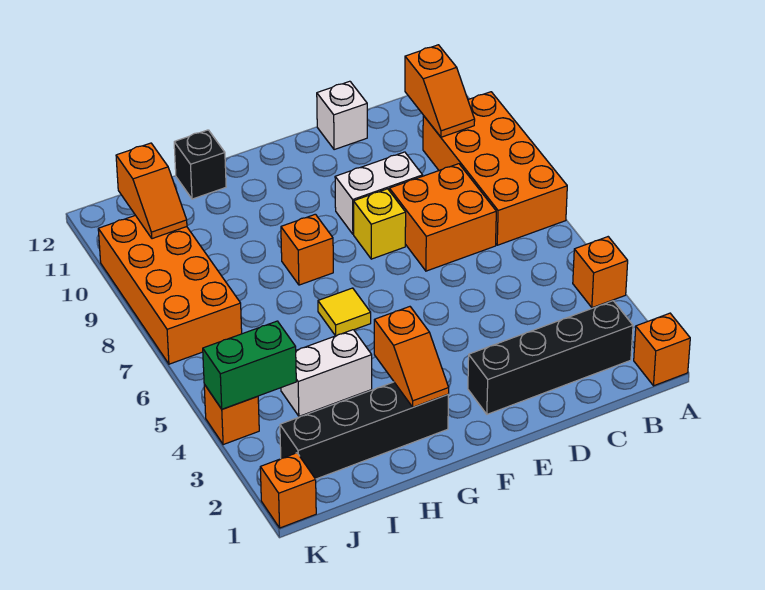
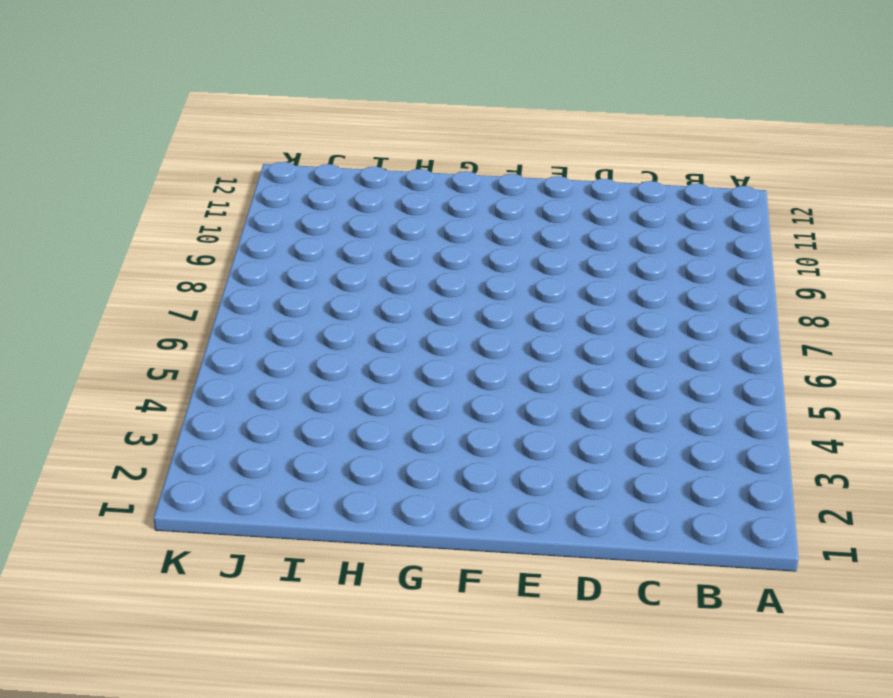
none -> orange 1x1 brick [634,313,690,386]
none -> orange 1x1 brick [573,237,628,308]
none -> orange 2x4 brick [423,92,567,245]

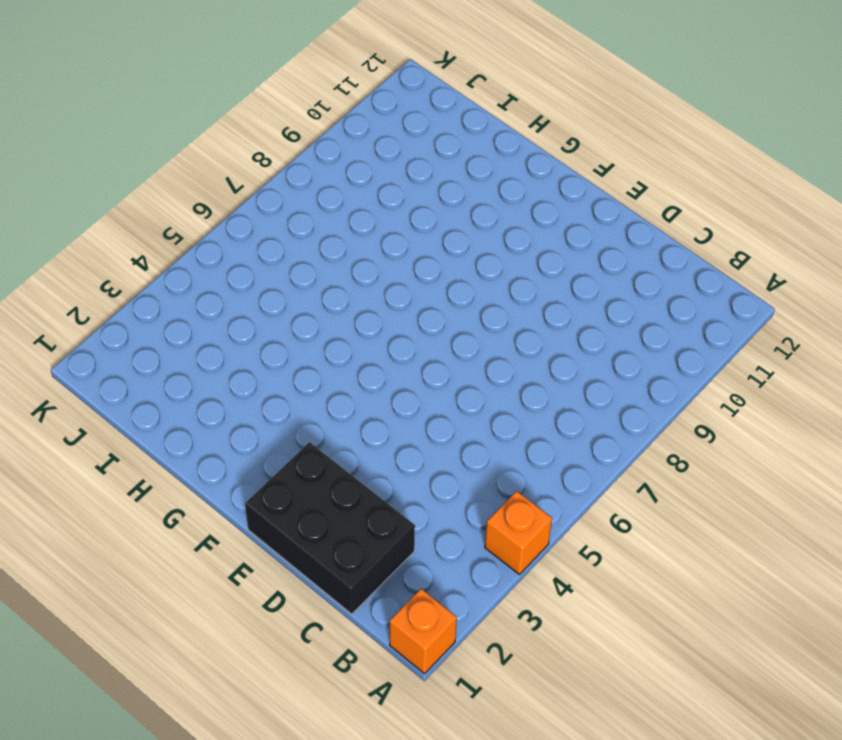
black 2x3 brick [245,442,415,614] -> black 1x4 brick [468,301,633,414]
none -> orange 2x4 brick [423,92,567,245]
none -> orange 2x2 brick [389,164,496,271]
none -> white 1x2 brick [335,152,423,234]

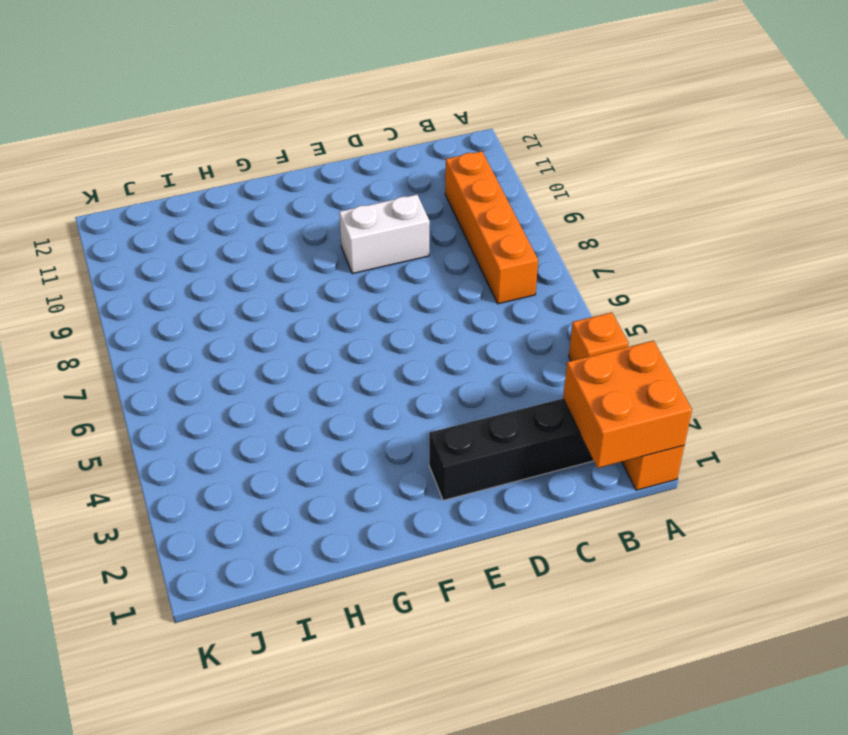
orange 2x2 brick [563,341,692,468] -> orange 2x2 brick moved to [389,164,496,271]
orange 1x4 brick [445,151,538,304] -> orange 2x4 brick [423,92,567,245]
none -> white 1x1 brick [317,81,367,150]
none -> yellow 1x1 brick [354,189,406,259]
none -> black 1x4 brick [280,382,449,479]

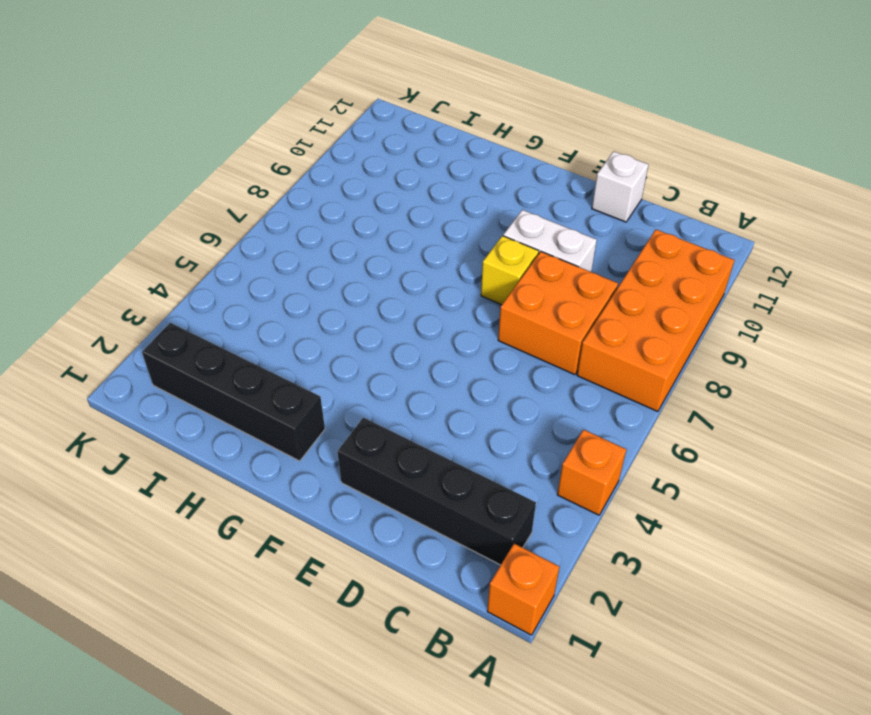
none -> yellow 1x1 tile [318,288,371,336]
none -> orange 1x1 brick [281,214,333,285]
none -> white 1x2 brick [281,330,372,416]

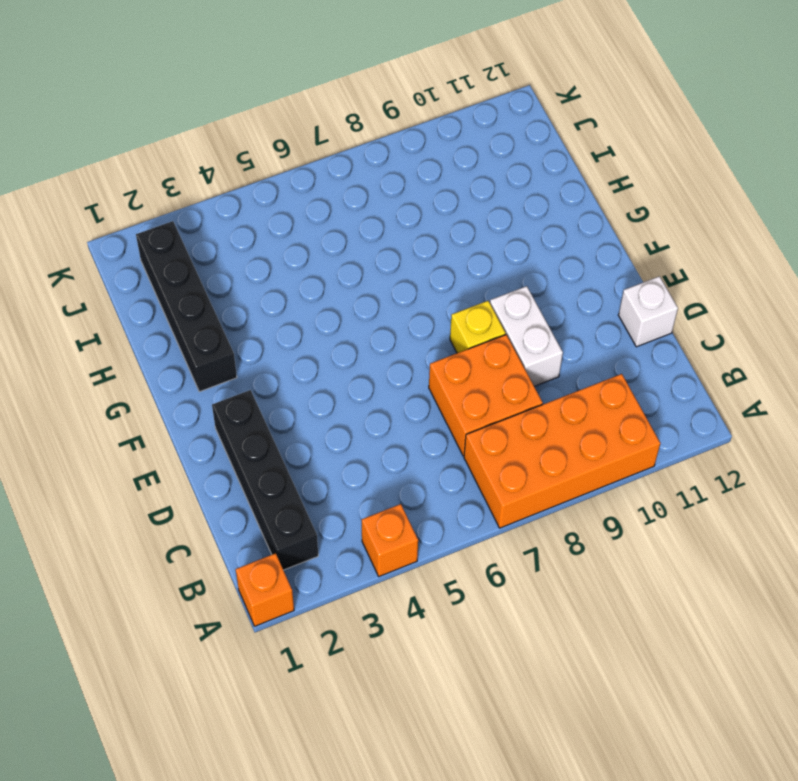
none -> yellow 1x1 tile [318,288,371,336]
none -> orange 1x1 brick [281,214,333,285]
none -> white 1x2 brick [281,330,372,416]

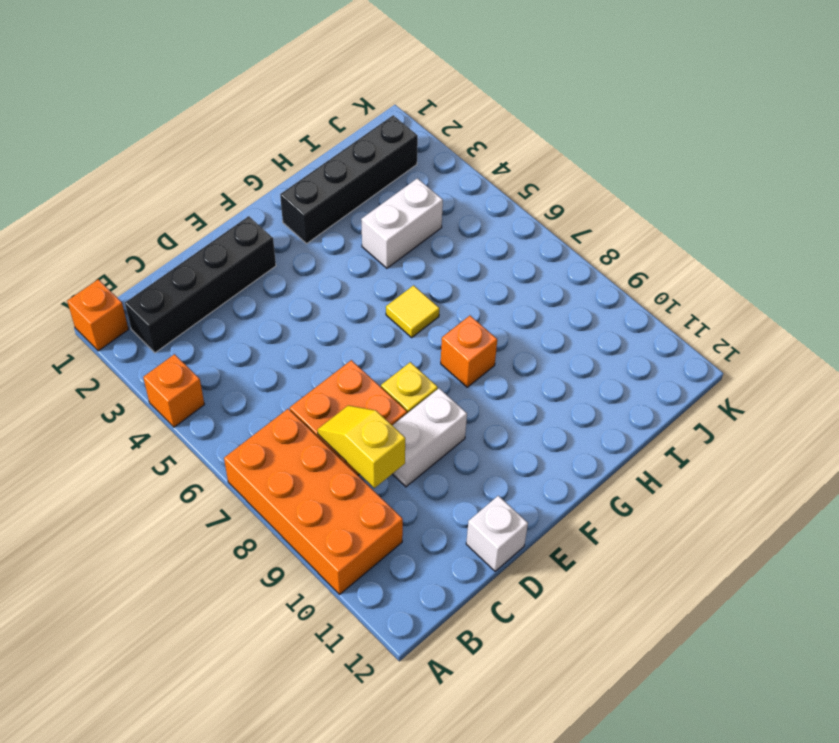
yellow 1x2 slope [317,406,405,488] -> none
none -> black 1x1 brick [174,130,226,199]
none -> orange 2x4 brick [98,215,242,364]
none -> orange 1x1 brick [260,453,316,528]

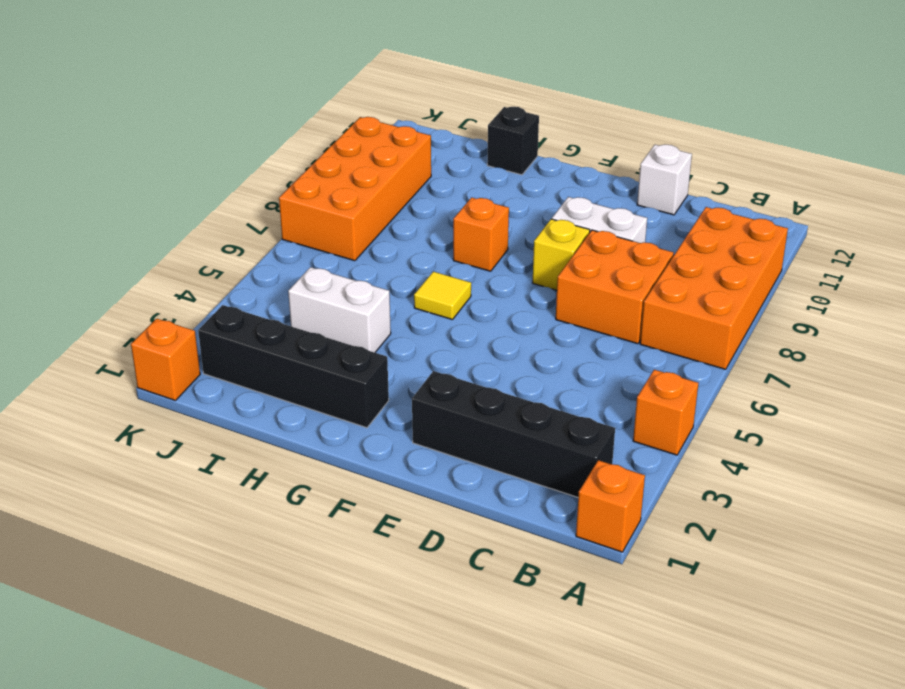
none -> orange 1x1 brick [204,385,259,445]
none -> orange 1x2 slope [405,45,475,137]
none -> orange 1x2 slope [374,307,449,407]

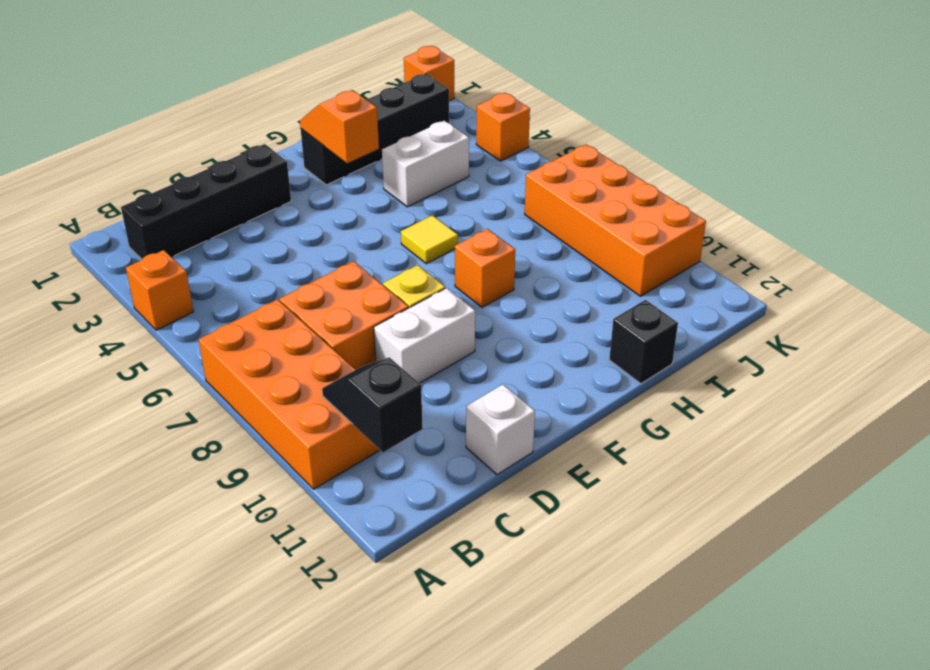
black 1x2 slope [322,357,423,452] -> orange 1x2 slope [405,45,475,137]
none -> orange 1x1 brick [634,313,690,386]
none -> green 1x2 brick [203,321,296,409]
none -> orange 1x2 slope [116,143,187,239]

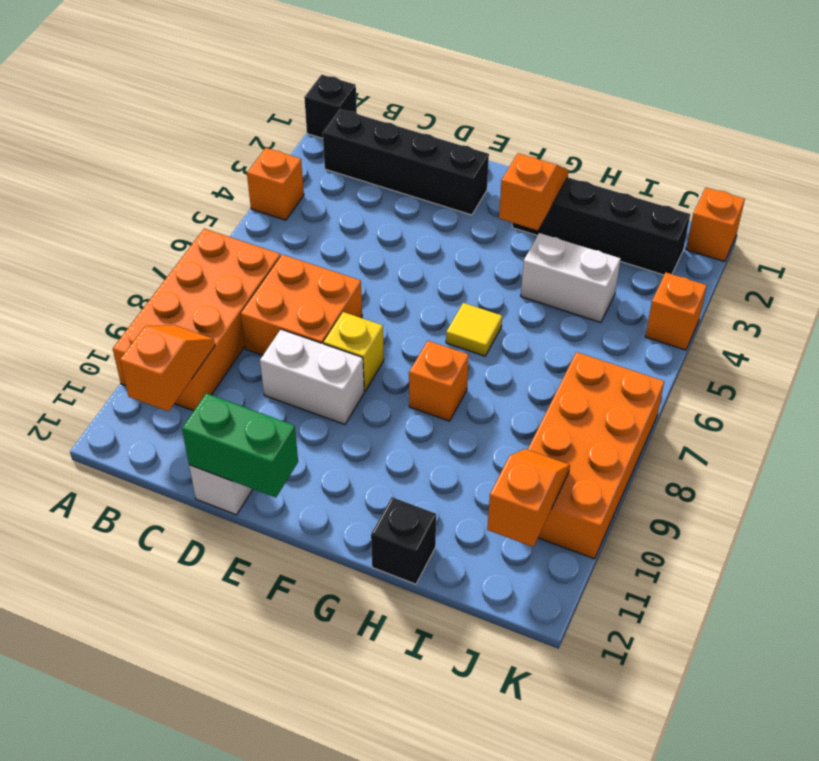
black 1x1 brick [304,75,357,138] -> orange 1x1 brick [634,313,690,386]
green 1x2 brick [182,393,298,498] -> green 1x2 brick moved to [203,321,296,409]

